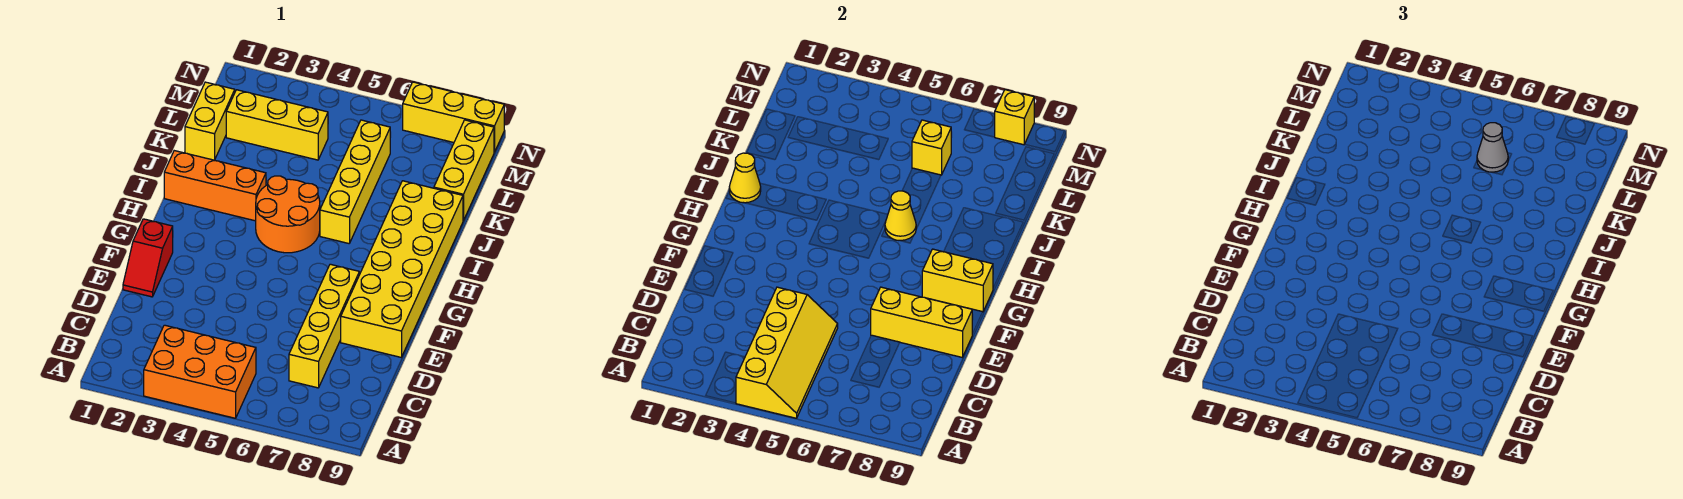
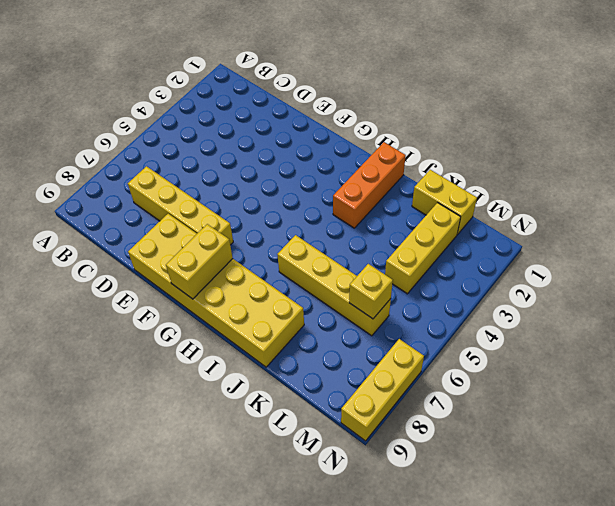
none -> orange 2x3 brick [144,325,256,418]
none -> red 1x2 slope [123,219,173,297]
none -> orange 2x2 round brick [256,176,320,253]

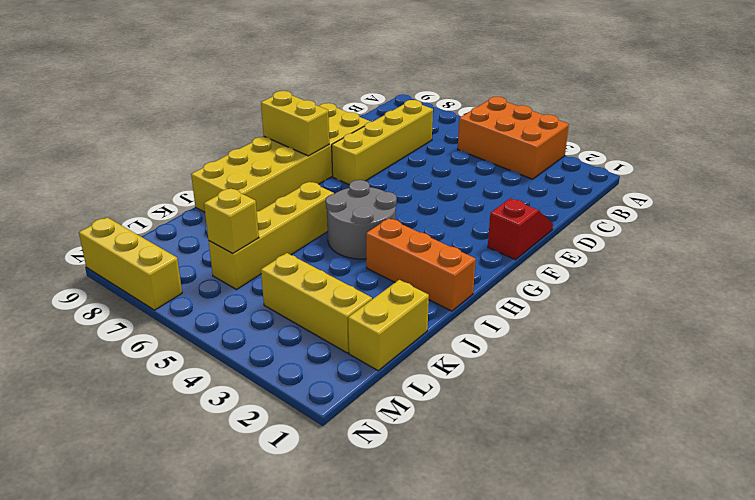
grey 2x2 round brick [326,180,397,259] -> orange 2x2 round brick [256,176,320,253]
none -> yellow 1x3 brick [434,120,494,221]
none -> yellow 2x4 slope [736,287,838,418]
none -> yellow 1x3 brick [871,287,972,357]

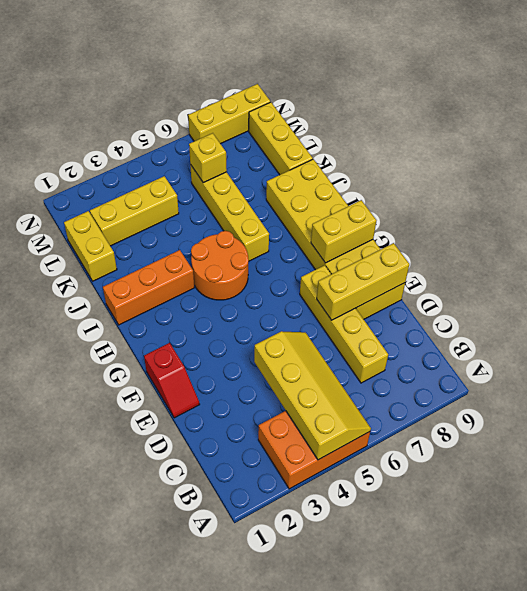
none -> yellow 1x1 cone [729,153,761,203]
none -> yellow 1x1 cone [885,191,916,240]
none -> yellow 1x1 brick [995,90,1034,145]

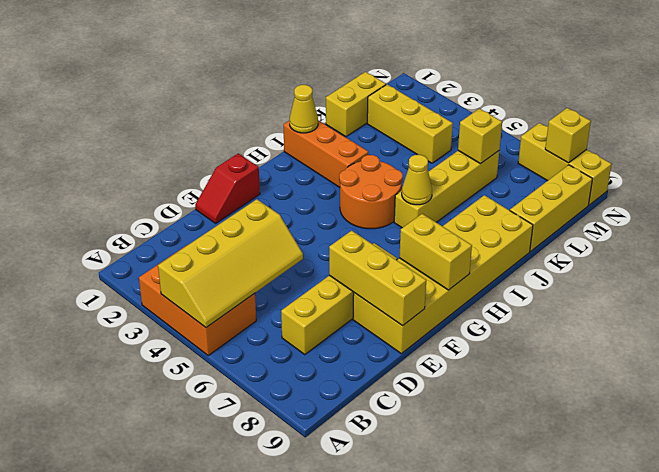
none -> grey 1x1 cone [1477,123,1509,172]

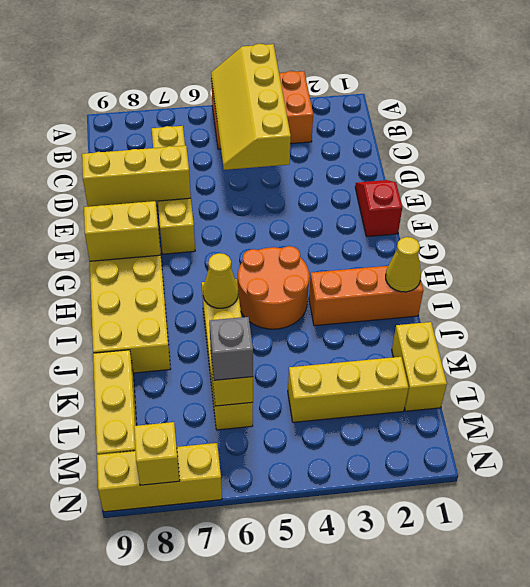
grey 1x1 brick [209,317,253,380] -> grey 1x1 cone [1477,123,1509,172]

